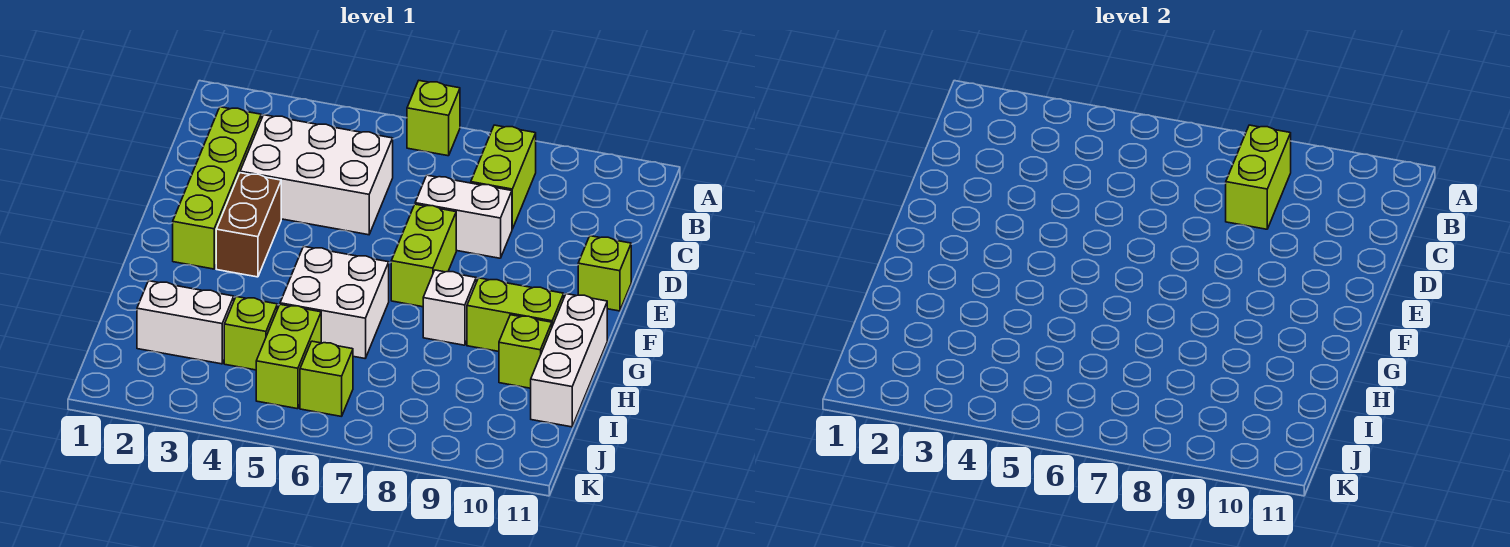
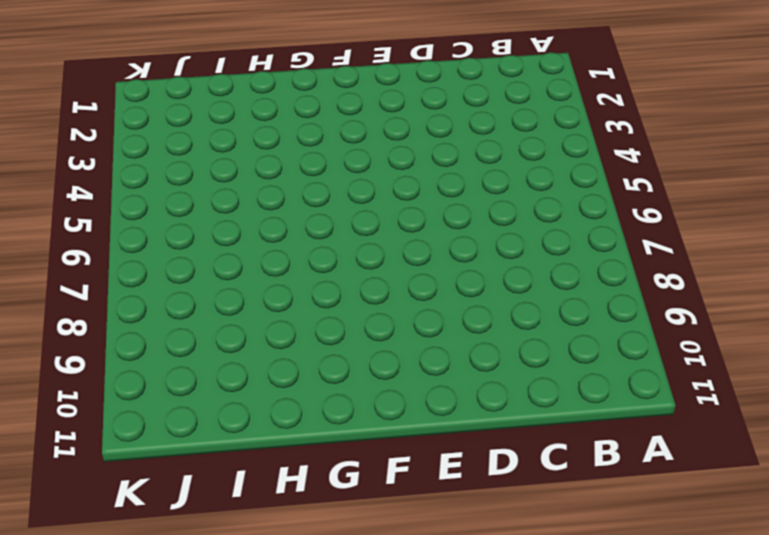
none -> lime 1x1 brick [407,81,460,156]
none -> lime 1x2 brick [471,125,536,229]
none -> lime 1x4 brick [173,107,261,269]

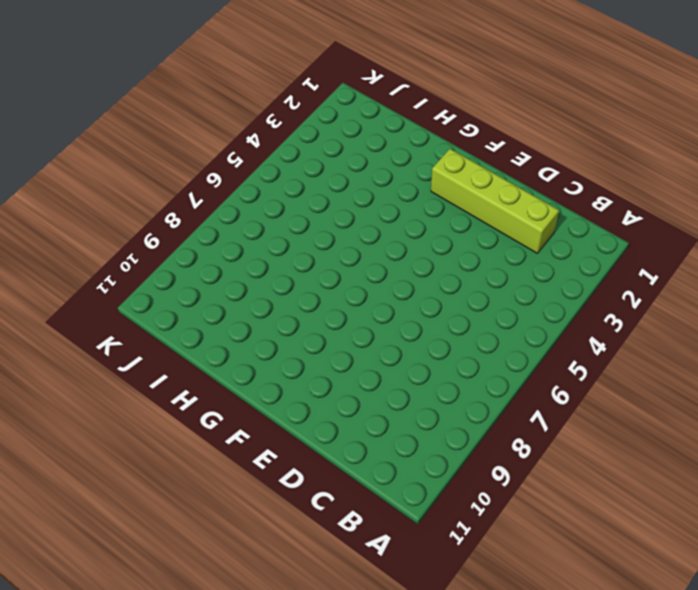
none -> lime 1x1 brick [407,81,460,156]
none -> lime 1x2 brick [471,125,536,229]
none -> white 2x3 brick [240,115,393,235]

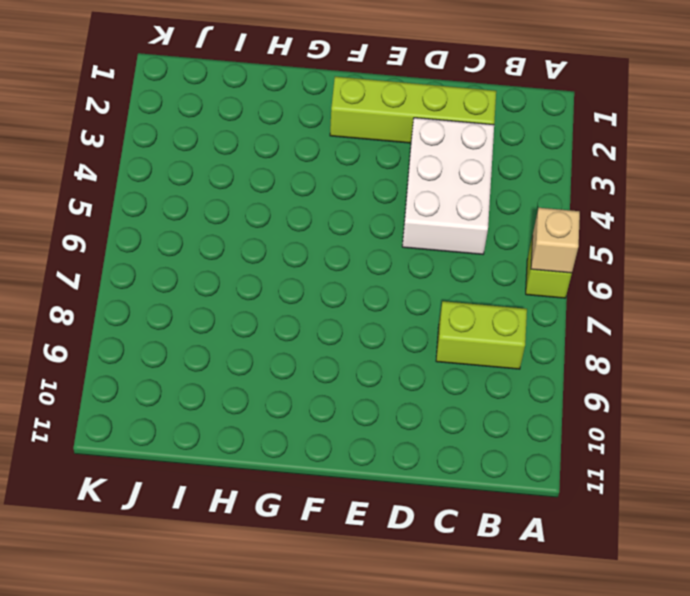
tan 1x1 brick [531,208,580,273] -> none
none -> white 1x2 brick [415,175,512,258]
none -> brown 1x2 brick [216,173,281,277]
none -> lime 1x2 brick [391,204,456,307]

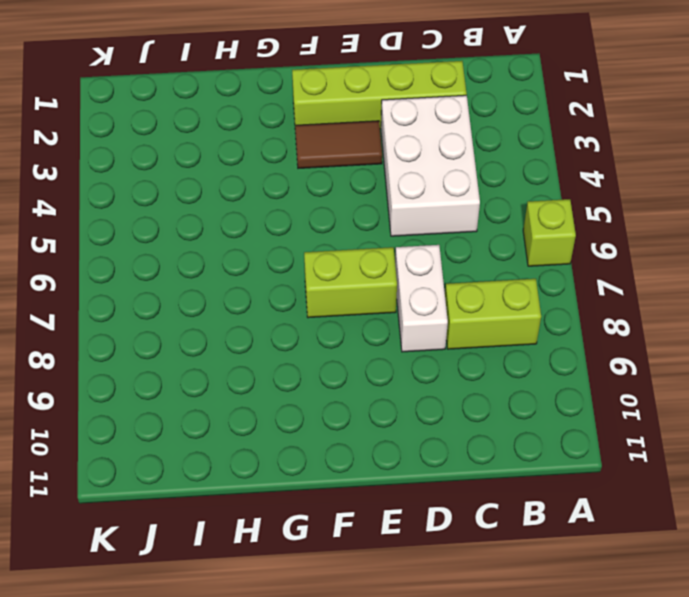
brown 1x2 tile [295,121,382,168] -> brown 1x2 brick [216,173,281,277]
none -> lime 1x1 brick [578,236,631,311]
none -> white 2x2 brick [280,246,389,358]
none -> white 1x1 brick [423,270,476,345]

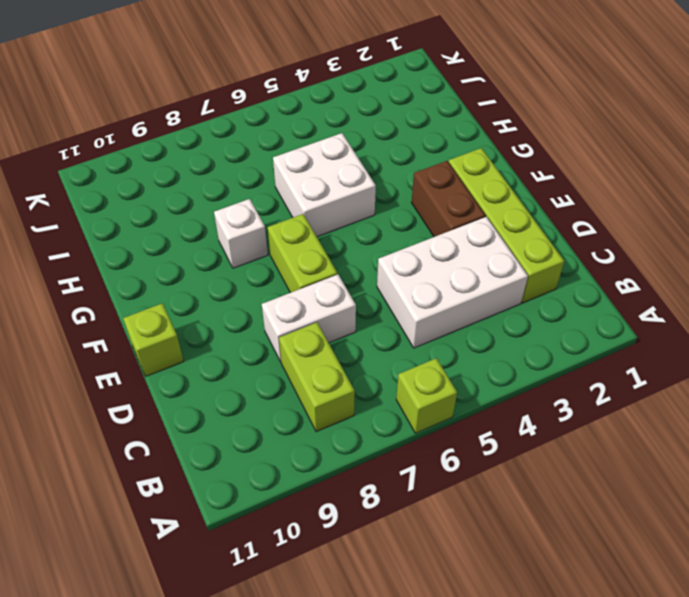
none -> lime 1x2 brick [467,278,564,351]
none -> white 1x3 brick [531,294,607,427]
none -> lime 1x1 brick [499,315,552,388]

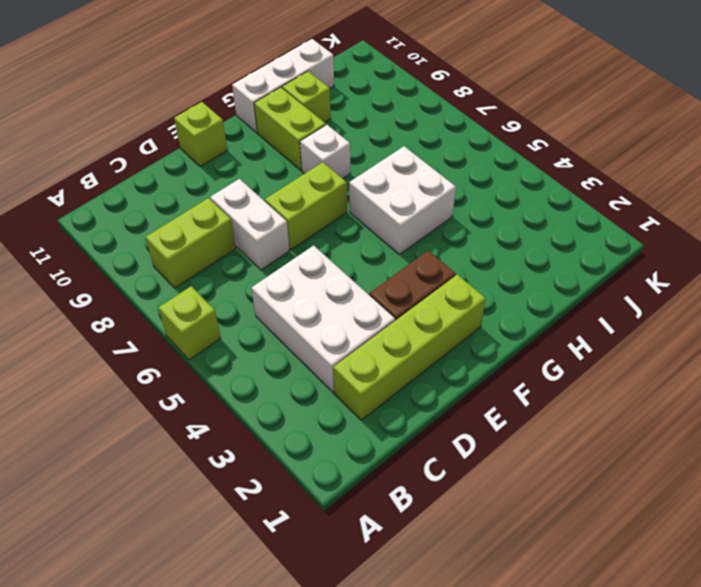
none -> white 1x2 brick [137,281,234,364]
none -> lime 1x1 brick [224,297,277,370]
none -> lime 1x2 brick [256,304,321,409]

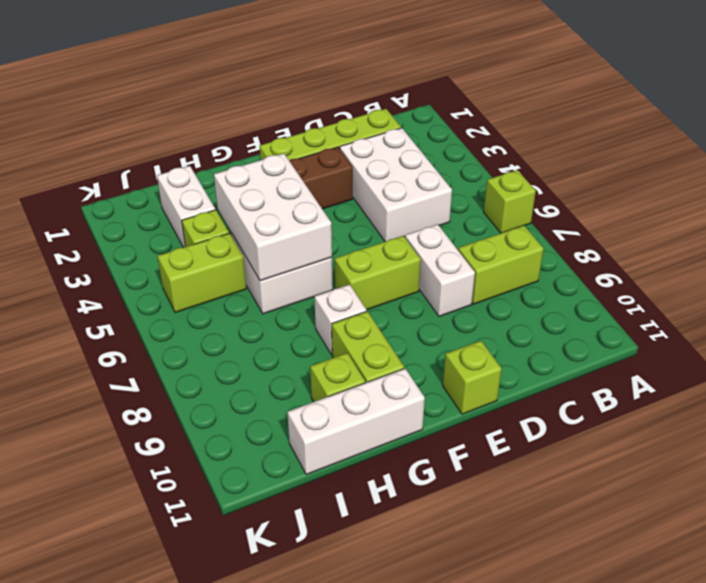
white 2x3 brick [214,153,332,281] -> none
none -> lime 1x1 brick [300,341,353,417]
none -> lime 1x2 brick [1226,125,1291,229]

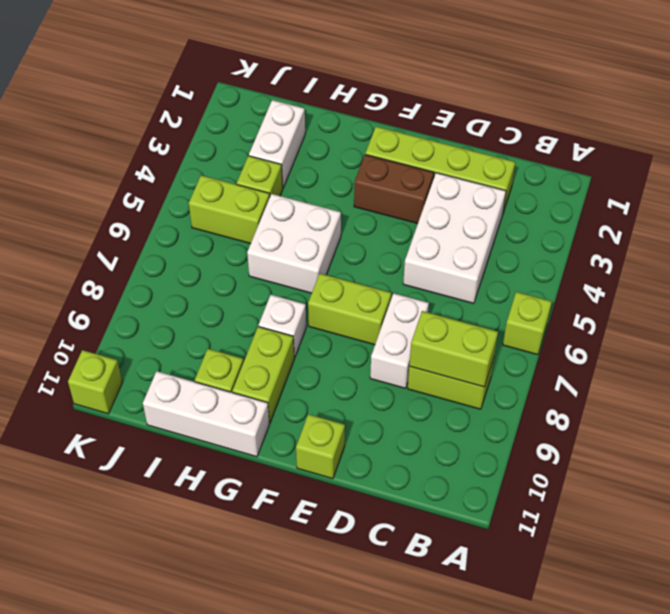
lime 1x1 brick [68,350,122,414] -> lime 1x1 brick moved to [300,341,353,417]

